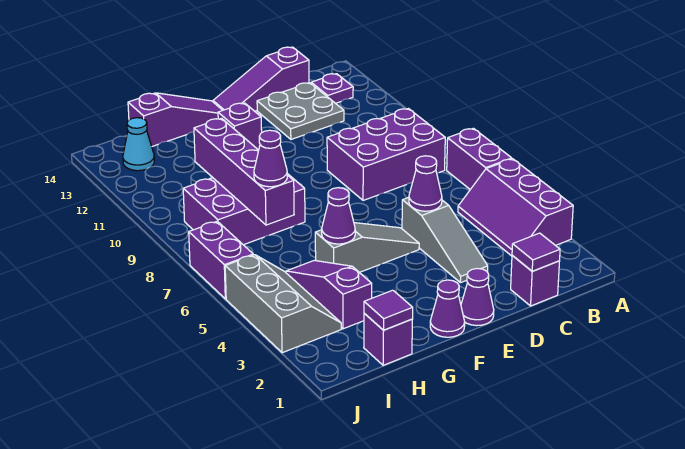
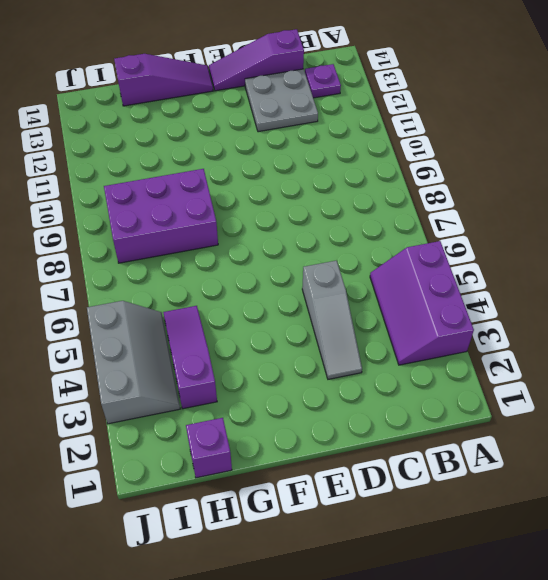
none -> purple 1x2 brick [447,128,512,189]
none -> purple 2x3 brick [327,109,445,200]
none -> purple 1x1 brick [511,256,560,306]

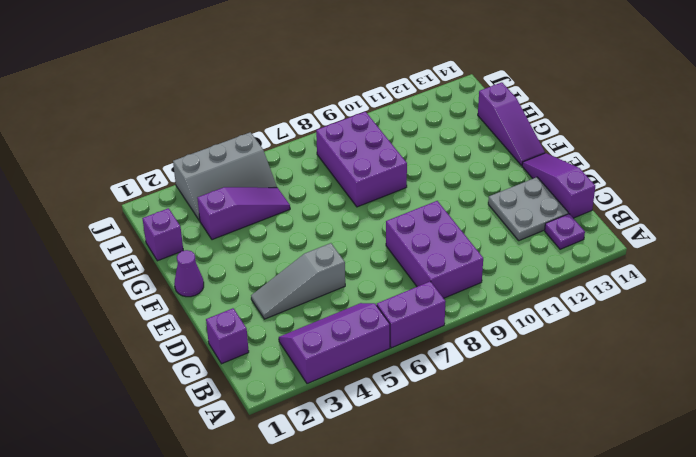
none -> purple 1x1 cone [461,269,494,326]
none -> grey 1x3 slope [315,223,419,272]
none -> purple 1x1 brick [218,103,262,150]

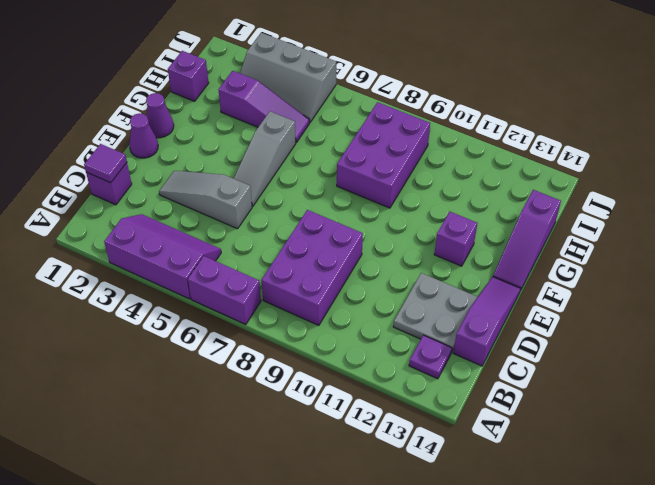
none -> cyan 1x1 cone [123,118,154,171]
none -> purple 1x2 brick [189,221,253,299]
none -> purple 1x1 cone [409,156,442,211]

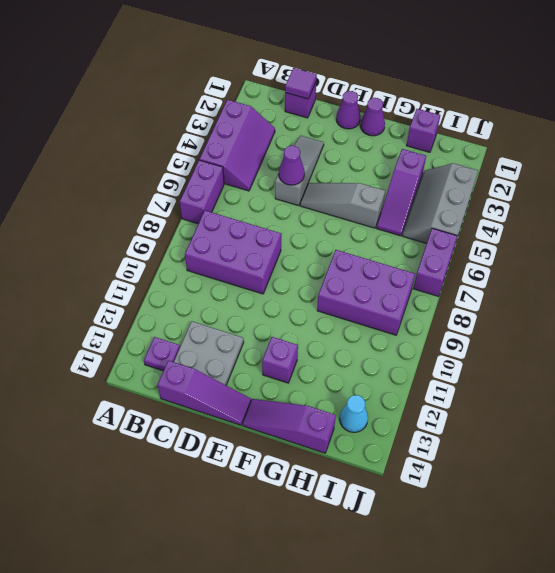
none -> purple 1x1 cone [322,188,355,244]
none -> purple 1x1 tile [364,290,413,330]
none -> purple 1x4 brick [194,118,294,225]

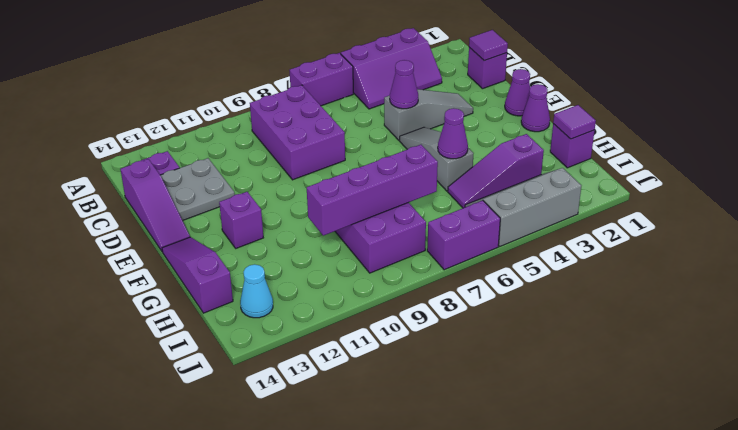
none -> purple 1x1 cone [254,130,287,187]

